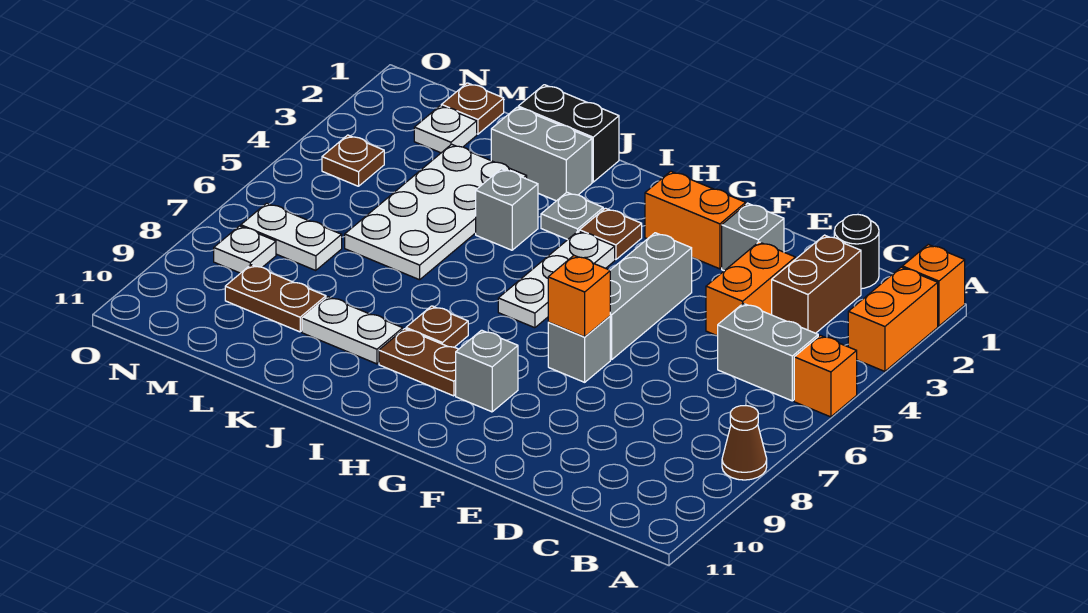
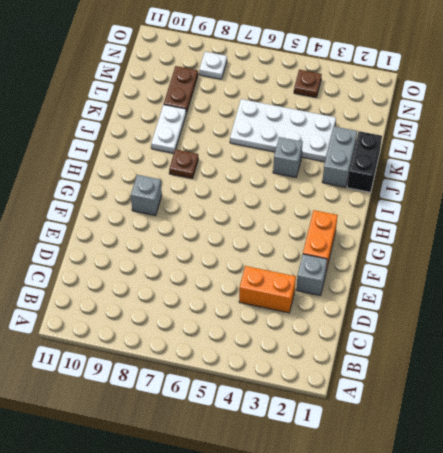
none -> orange 1x1 brick [902,244,965,326]
none -> orange 1x2 brick [848,267,938,371]
none -> orange 1x1 brick [794,335,857,417]
none -> brown 1x1 cone [722,406,767,480]

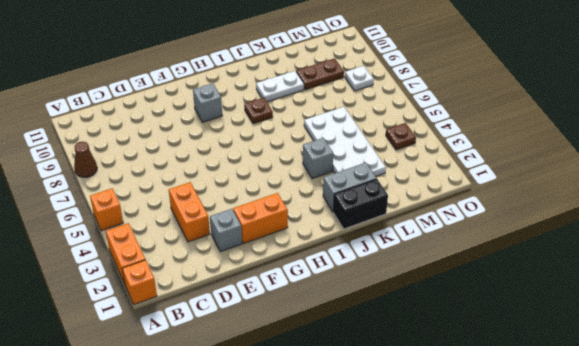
none -> grey 1x2 brick [718,303,818,401]
none -> black 1x1 round brick [834,215,879,289]
none -> brown 1x2 brick [772,235,861,333]
none -> grey 1x3 brick [610,233,692,360]

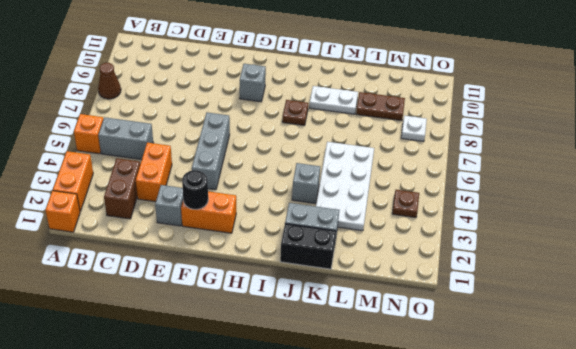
black 1x1 round brick [182,170,208,209] -> black 1x1 round brick moved to [834,215,879,289]
none -> grey 1x1 brick [548,316,610,382]
none -> brown 1x1 plate [579,208,642,259]
none -> white 1x3 plate [498,231,615,328]
none -> brown 1x2 plate [379,329,458,396]

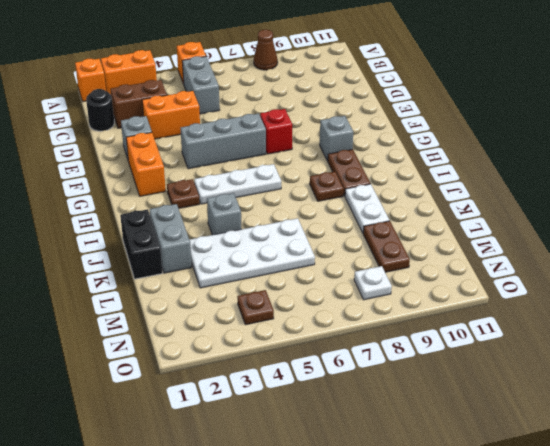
red 1x1 brick [260,109,292,154] -> grey 1x1 brick [548,316,610,382]
none -> grey 1x1 plate [541,192,603,240]
none -> brown 1x1 plate [441,83,504,134]
none -> white 1x1 plate [414,106,477,153]
none -> white 1x2 plate [241,203,342,271]

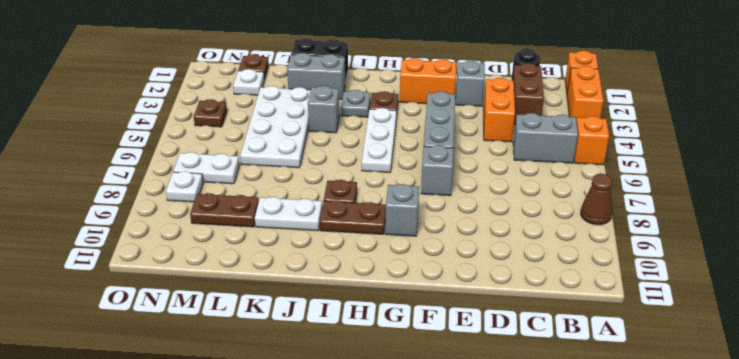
none -> orange 1x1 brick [548,256,610,337]

